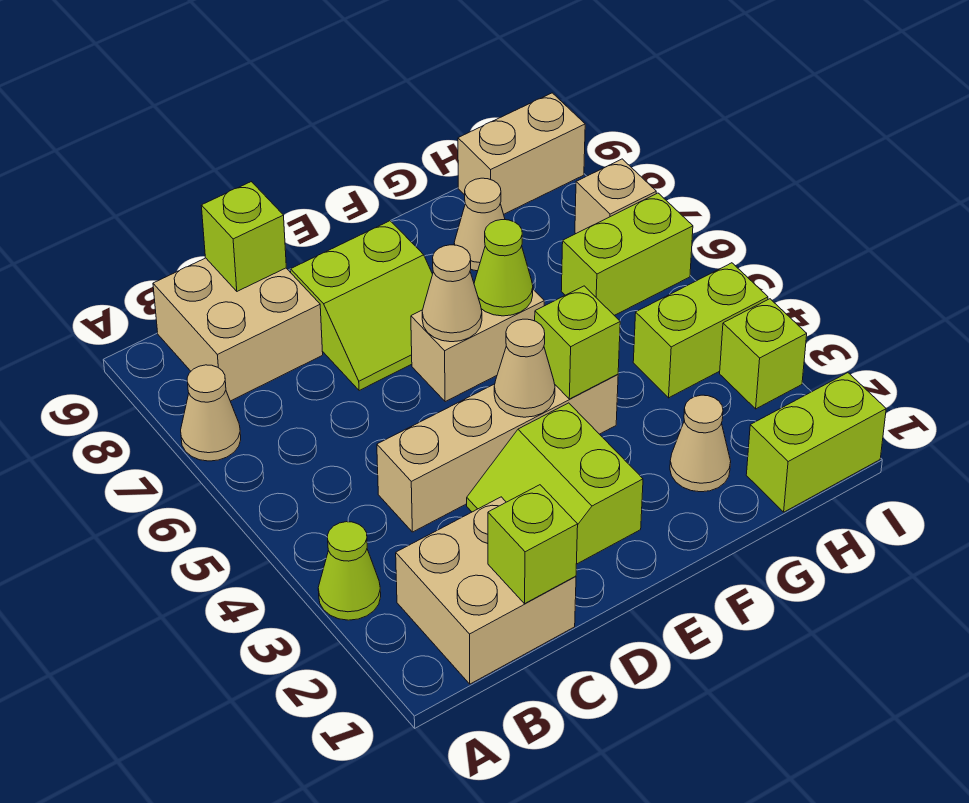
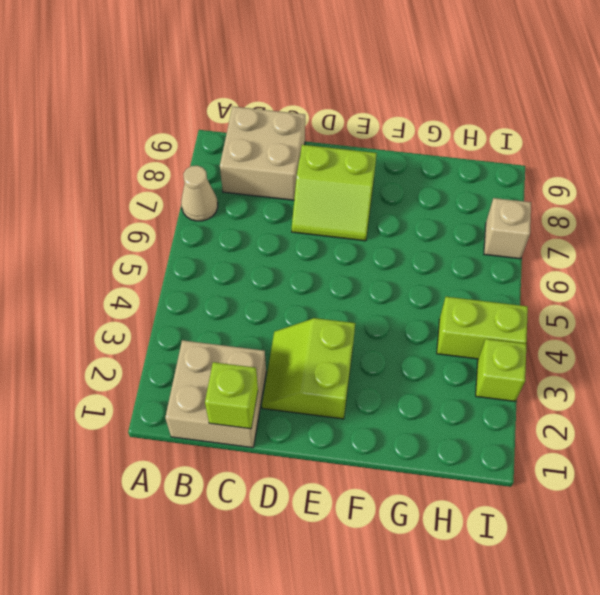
none -> lime 1x1 cone [318,522,381,620]
none -> tan 1x4 brick [377,374,618,532]
none -> tan 1x2 brick [411,290,544,402]

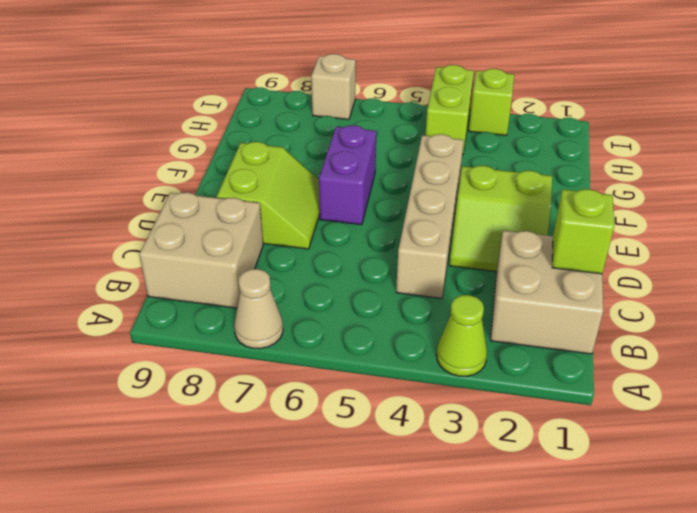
purple 1x2 brick [319,125,376,225] -> tan 1x2 brick [411,290,544,402]
none -> tan 1x1 cone [670,395,731,492]
none -> tan 1x1 cone [454,178,505,271]
none -> lime 1x2 brick [746,373,886,512]

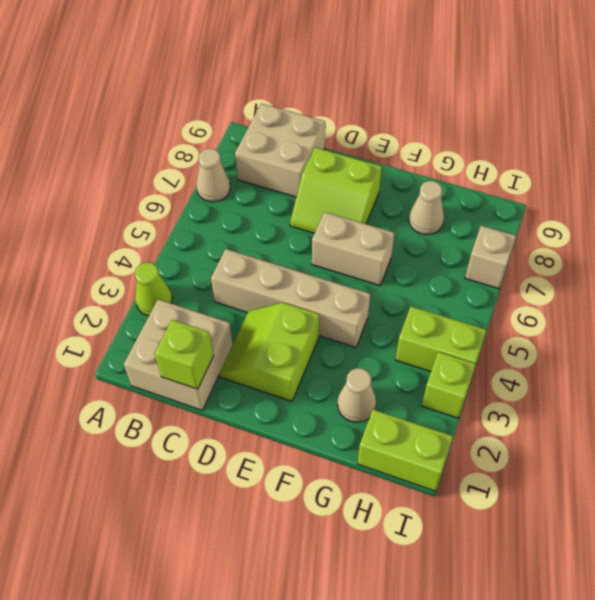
none -> lime 1x2 brick [561,193,693,315]
none -> tan 1x2 brick [458,93,585,214]
none -> lime 1x1 brick [201,182,286,291]

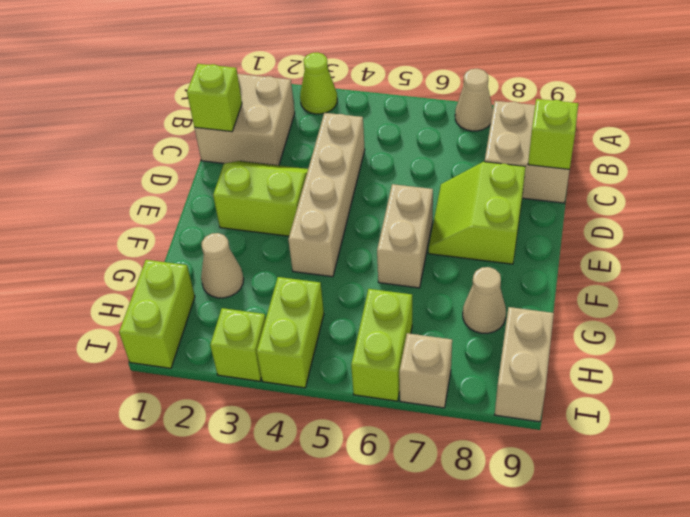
none -> tan 1x1 cone [494,319,555,417]
none -> tan 1x1 cone [422,245,482,342]
none -> lime 1x1 brick [535,286,620,399]

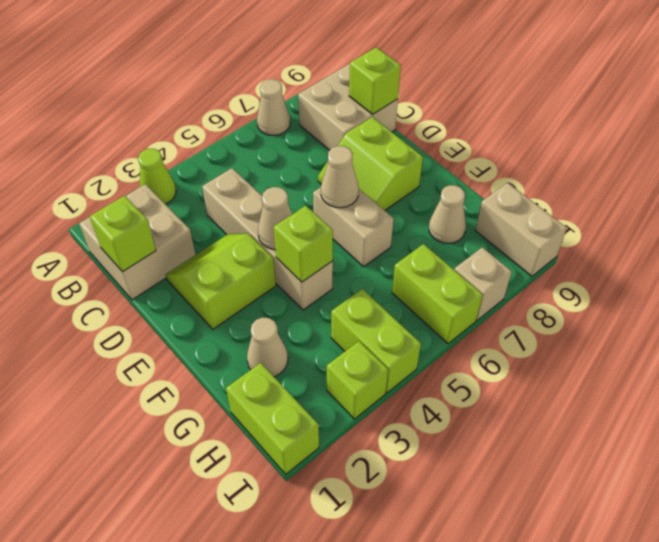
none -> lime 1x1 cone [474,220,533,316]

